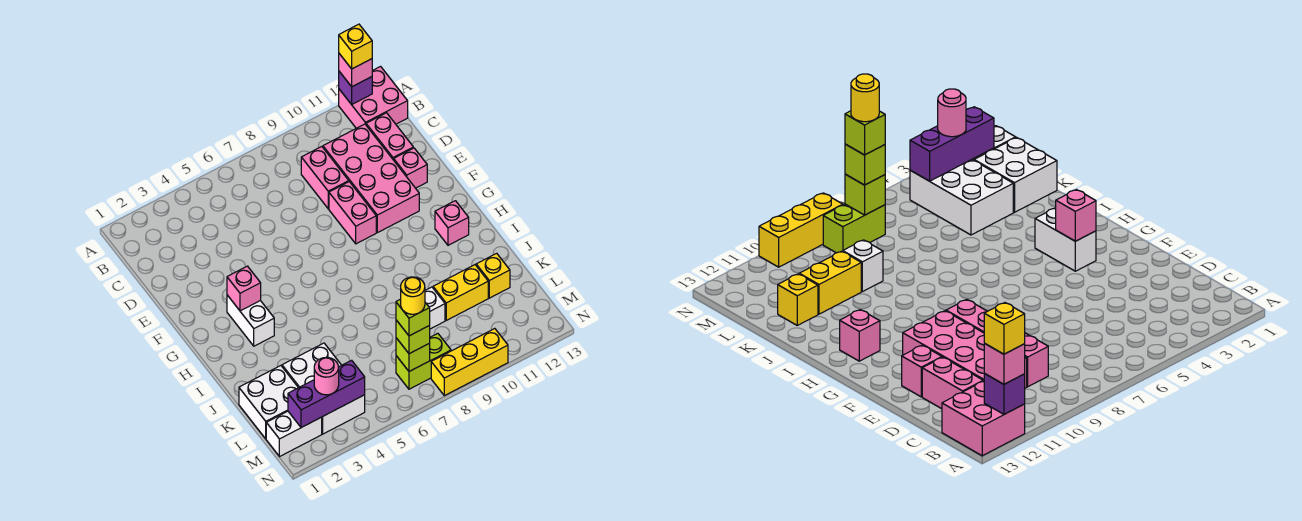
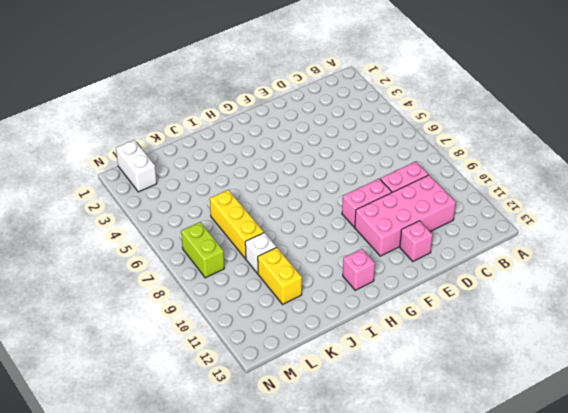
yellow 1x3 brick [210,190,264,259] -> yellow 1x3 brick moved to [431,329,508,396]
none -> pink 2x2 brick [339,67,408,128]
none -> pink 1x2 brick [366,113,413,160]
none -> white 1x2 brick [227,295,274,346]

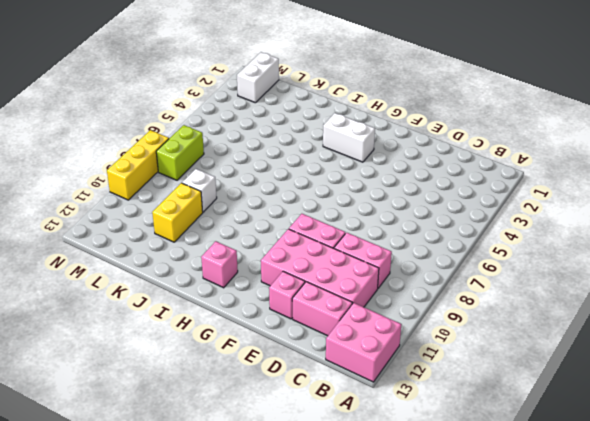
none -> white 2x2 brick [239,366,298,439]
none -> white 2x3 brick [282,343,365,434]
none -> yellow 1x1 brick [476,253,510,298]

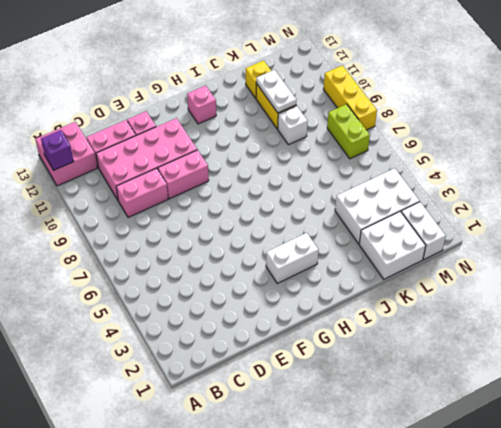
white 1x2 plate [256,70,296,113] -> none
none -> pink 1x1 brick [227,266,261,311]
none -> purple 1x3 brick [288,360,365,428]
none -> lime 1x1 brick [396,338,430,371]

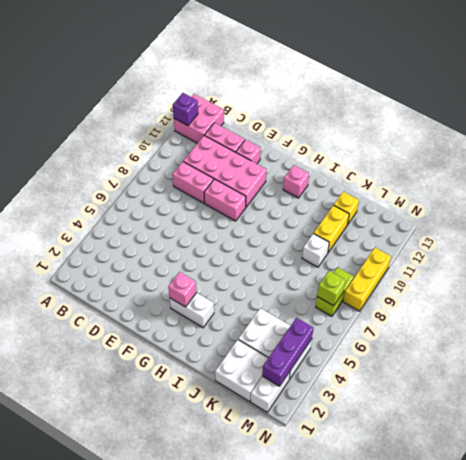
none -> pink 1x1 brick [339,54,372,87]
none -> pink 1x1 round brick [314,357,339,395]
none -> lime 1x1 brick [396,320,430,354]

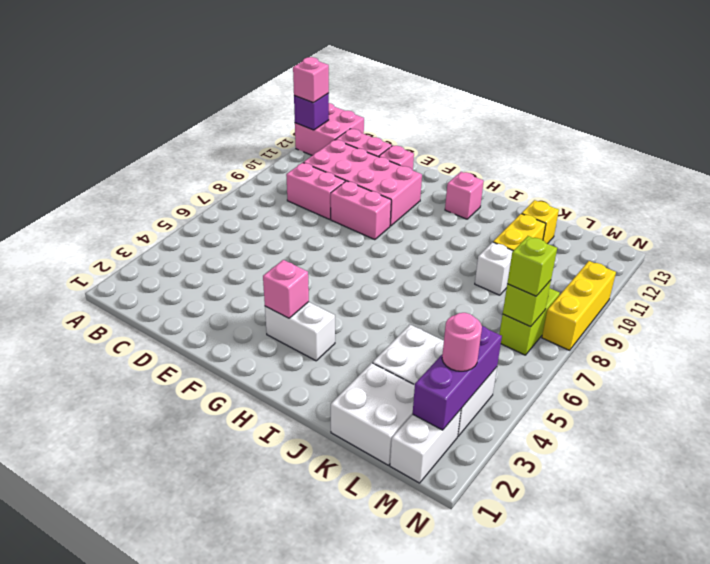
none -> yellow 1x1 brick [339,24,372,69]
none -> lime 1x1 brick [396,299,430,336]
none -> yellow 1x1 round brick [401,277,425,314]

